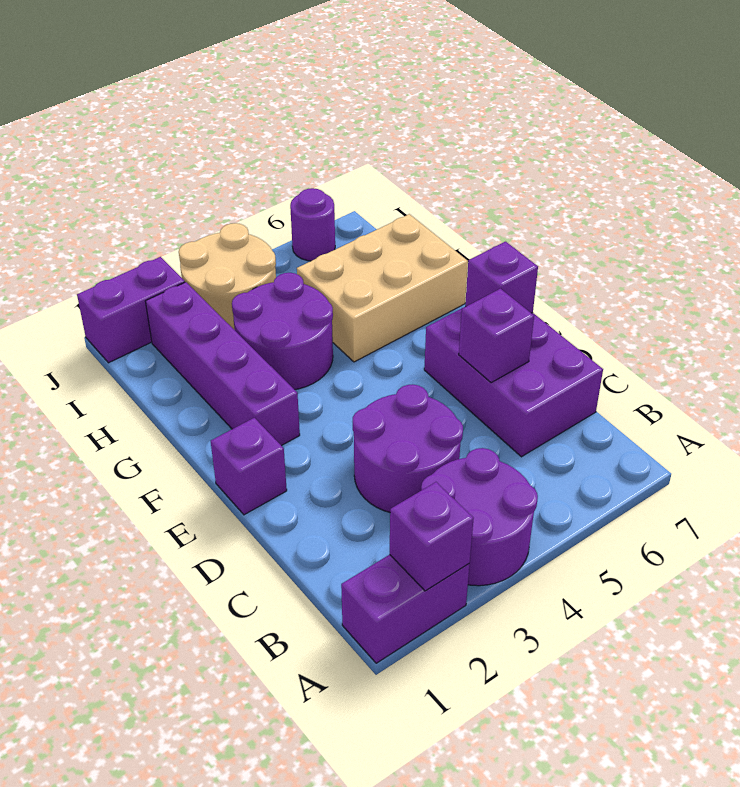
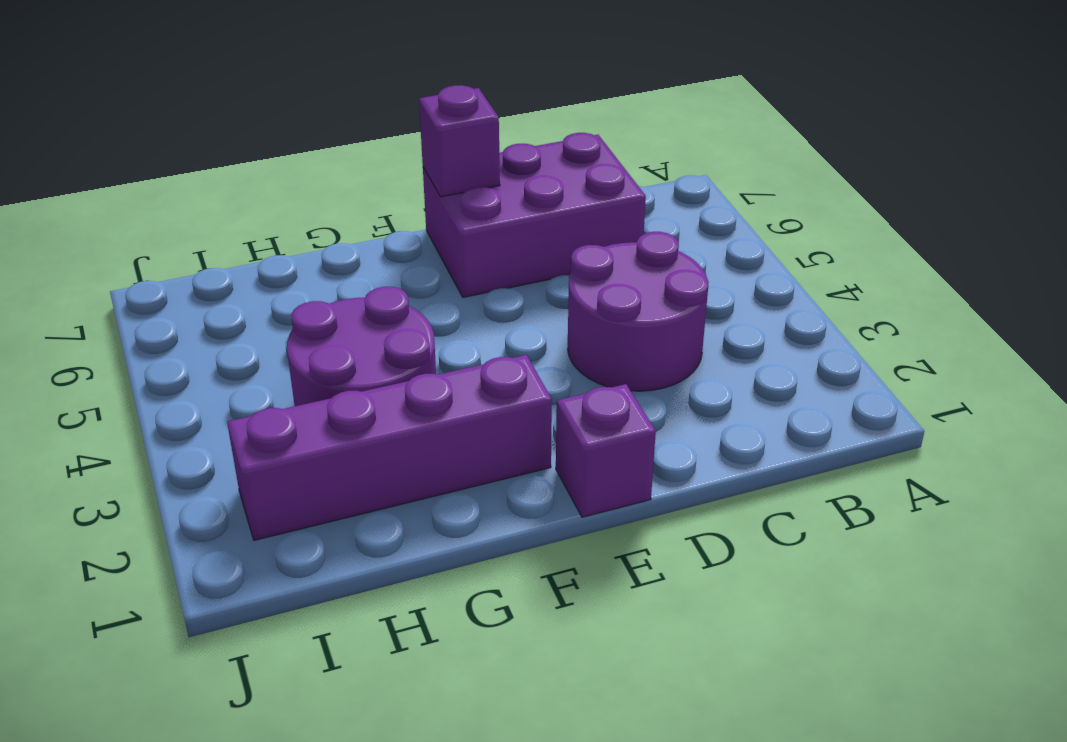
none -> purple 1x2 brick [341,555,470,663]
none -> purple 2x2 round brick [421,448,538,586]
none -> tan 2x3 brick [297,214,468,362]

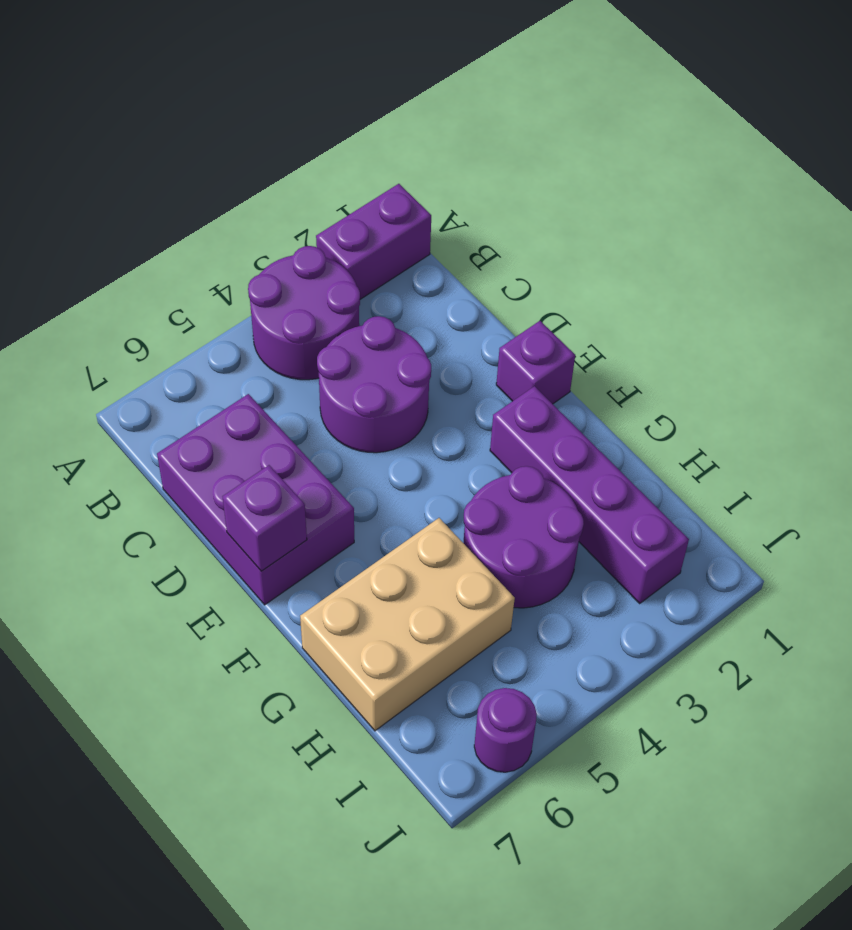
none -> tan 2x2 round brick [179,223,276,330]
none -> purple 1x2 brick [77,257,185,363]
none -> purple 1x1 brick [390,482,474,591]

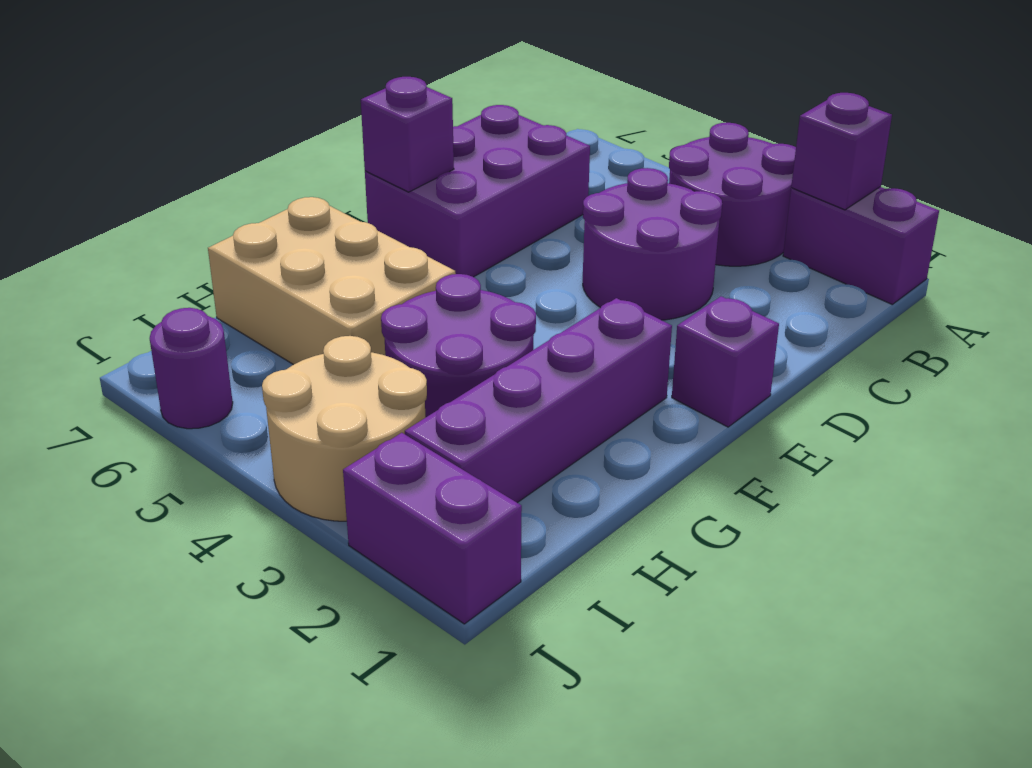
none -> purple 1x1 brick [459,289,534,383]

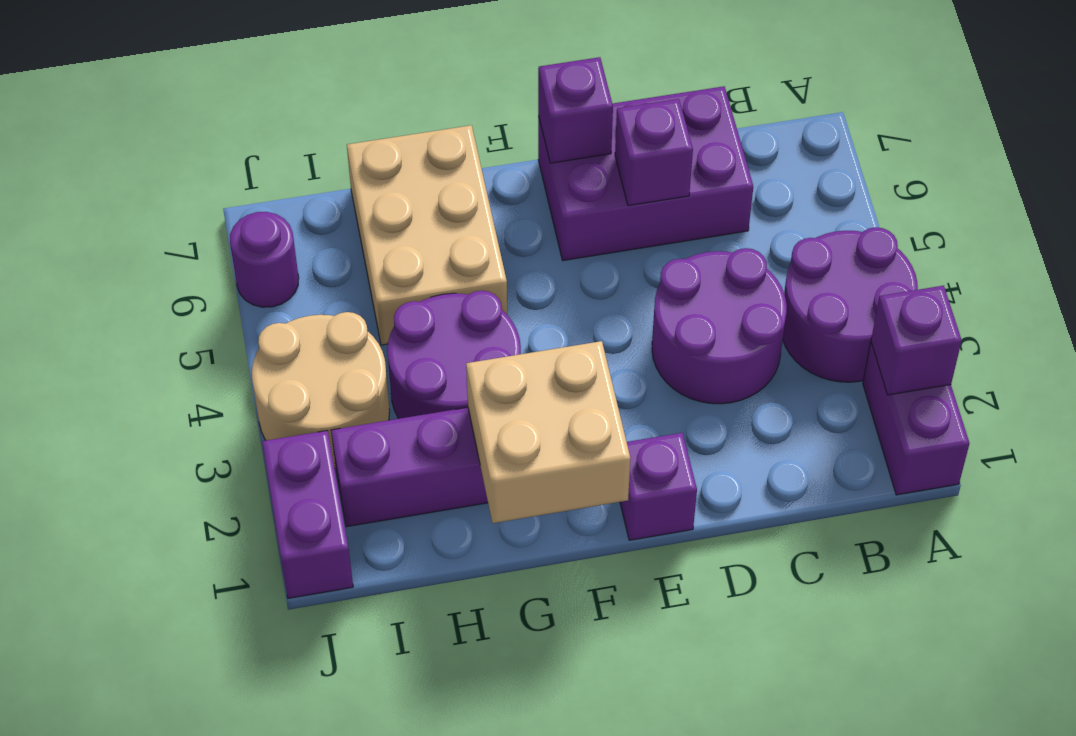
tan 2x2 brick [466,341,631,523] -> none

